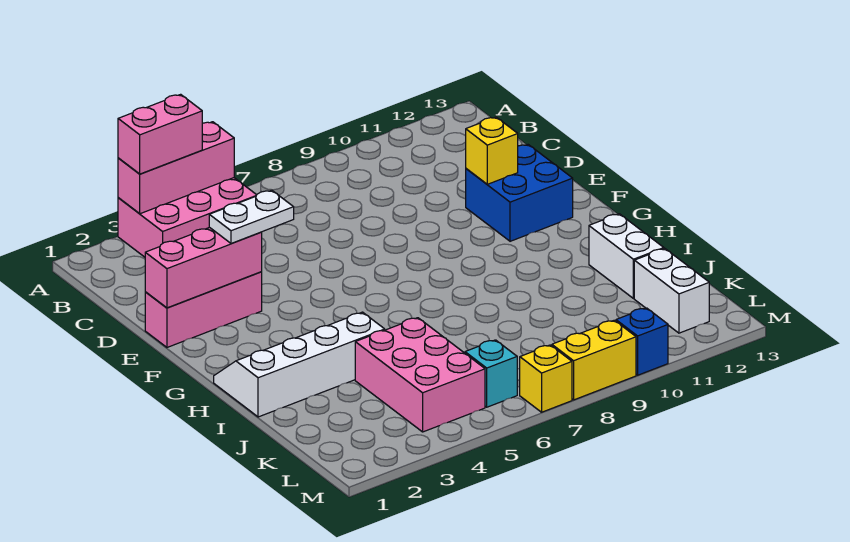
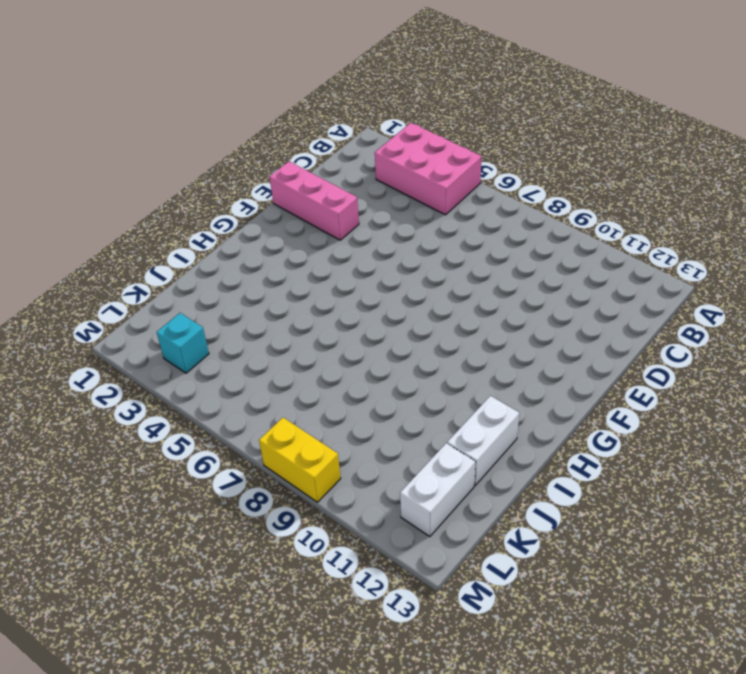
cyan 1x1 brick [157,313,209,373] -> cyan 1x1 brick moved to [465,340,517,407]
none -> blue 2x2 brick [466,145,573,241]
none -> white 2x4 slope [214,312,385,417]
none -> pink 2x3 brick [355,318,485,432]

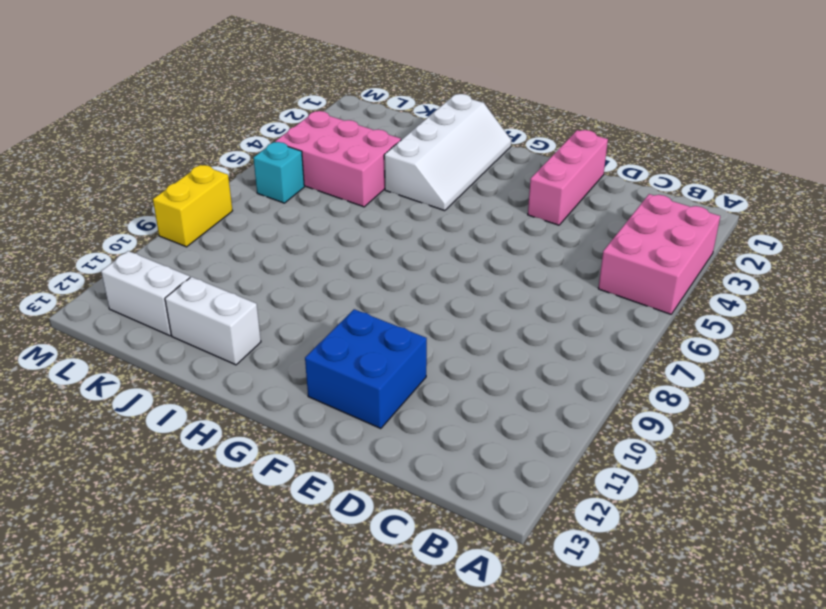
none -> yellow 1x1 brick [520,345,572,412]
none -> blue 1x1 brick [616,308,668,375]
none -> pink 1x3 brick [118,122,234,214]

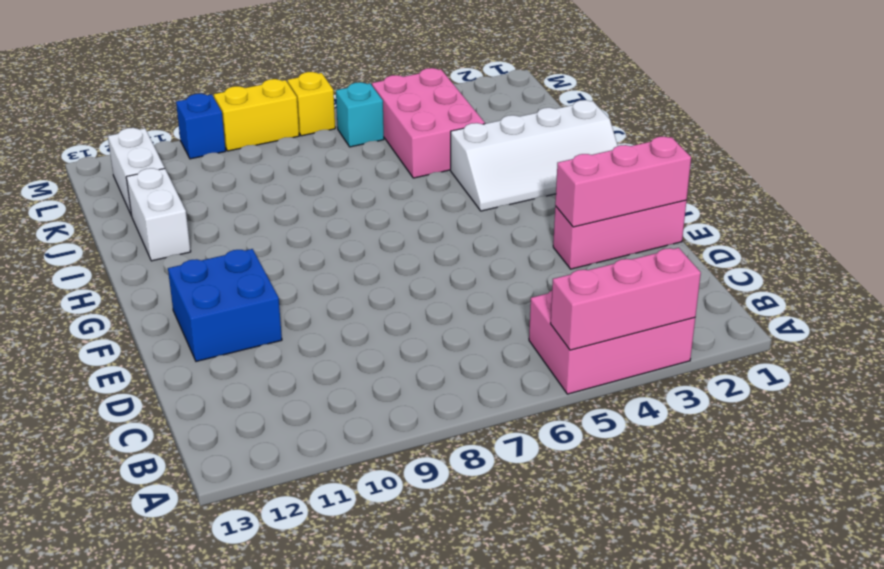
none -> yellow 1x1 brick [466,117,518,184]
none -> pink 1x2 brick [118,94,202,174]
none -> white 1x2 plate [209,190,294,243]

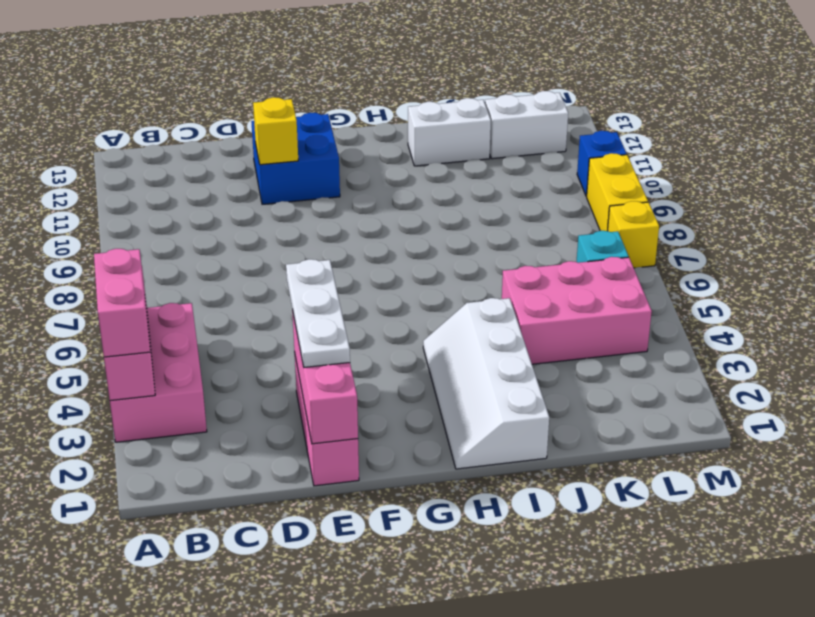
white 1x3 plate [286,259,350,367] -> white 1x2 plate [209,190,294,243]

